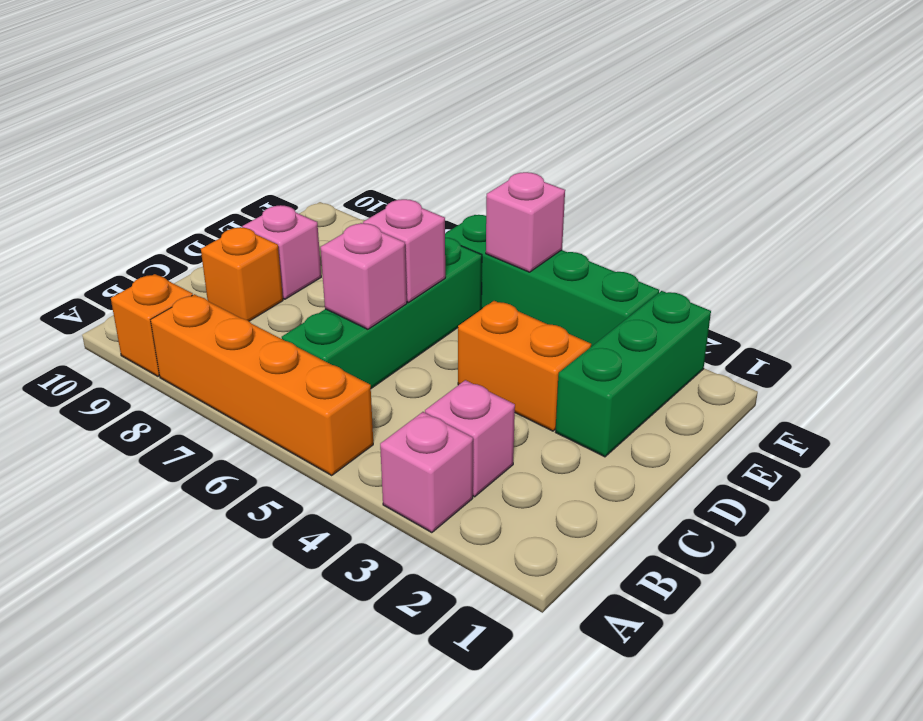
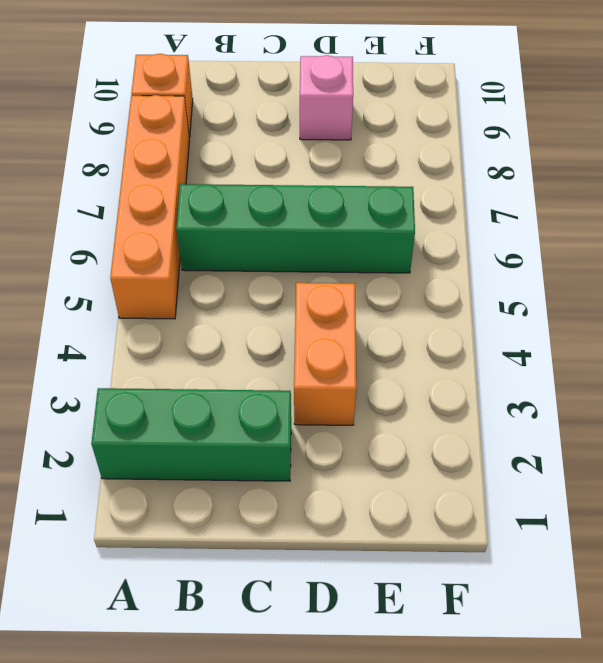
green 1x3 brick [91,388,291,481] -> green 1x3 brick moved to [556,291,711,457]
none -> pink 1x1 brick [380,412,473,533]
none -> pink 1x1 brick [425,380,515,497]
none -> orange 1x1 brick [201,227,283,321]

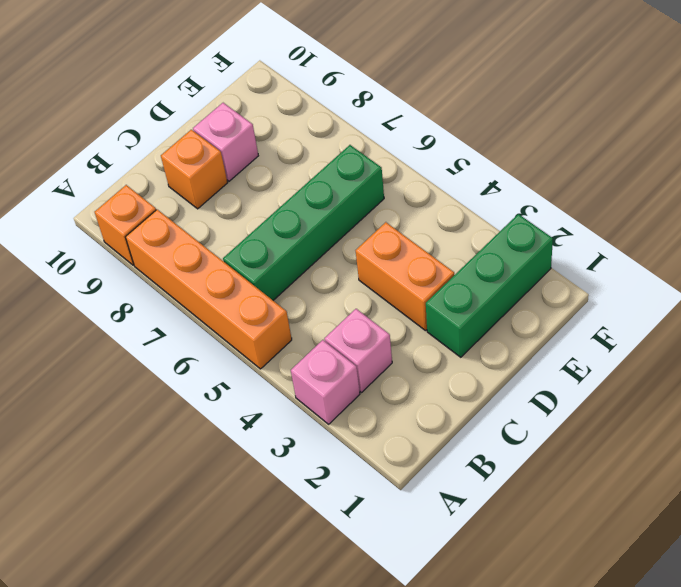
none -> green 1x4 brick [445,215,659,347]
none -> pink 1x1 brick [321,223,407,329]
none -> pink 1x1 brick [363,199,445,302]

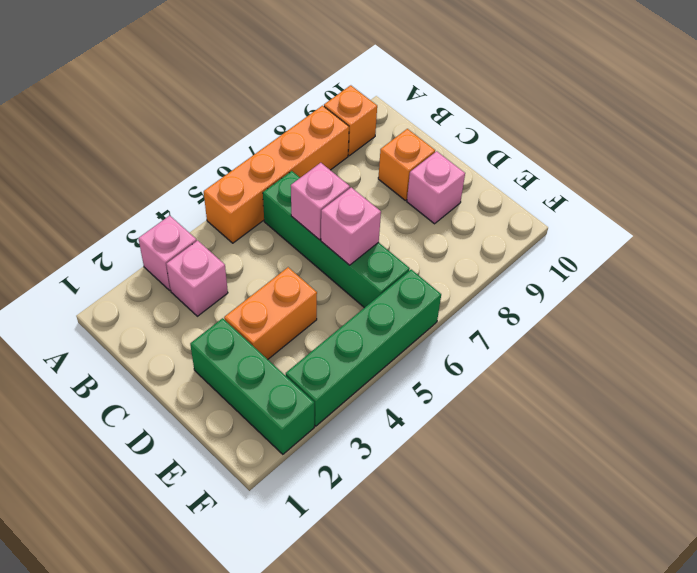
none -> pink 1x1 brick [486,172,565,272]

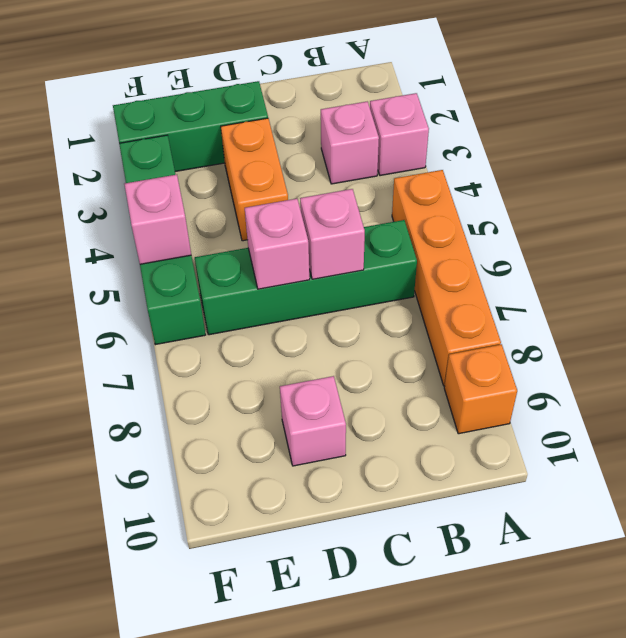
none -> orange 1x1 brick [201,227,283,321]

